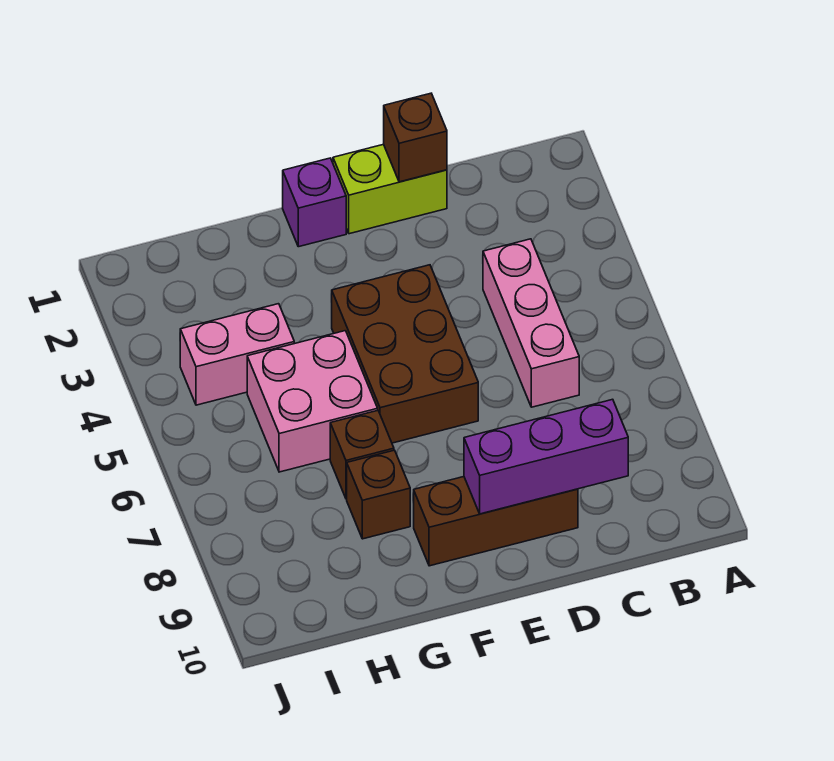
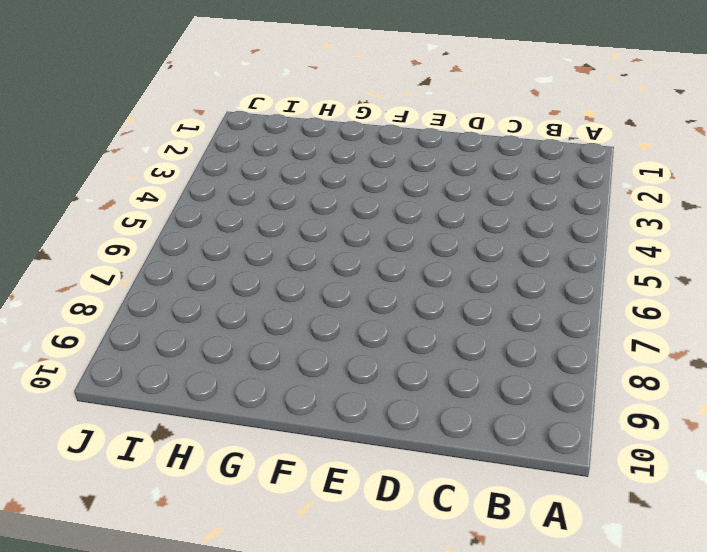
none -> pink 1x3 brick [483,239,579,407]
none -> lime 1x2 brick [333,144,447,234]

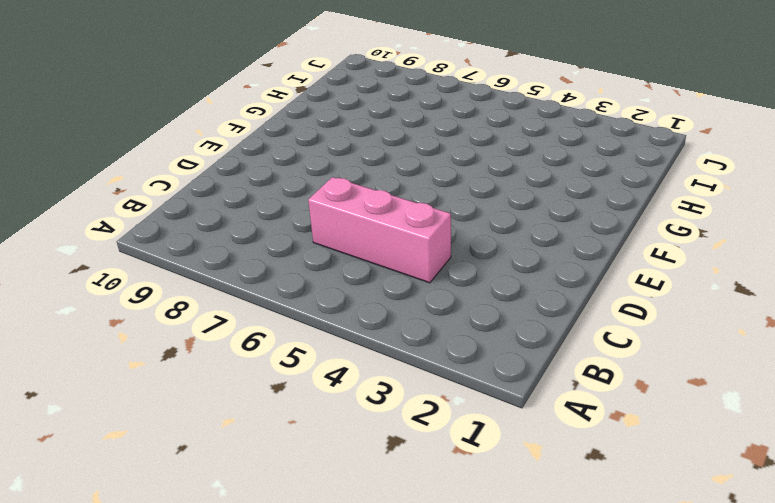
none -> lime 1x2 brick [333,144,447,234]
none -> brown 1x3 brick [414,477,578,566]

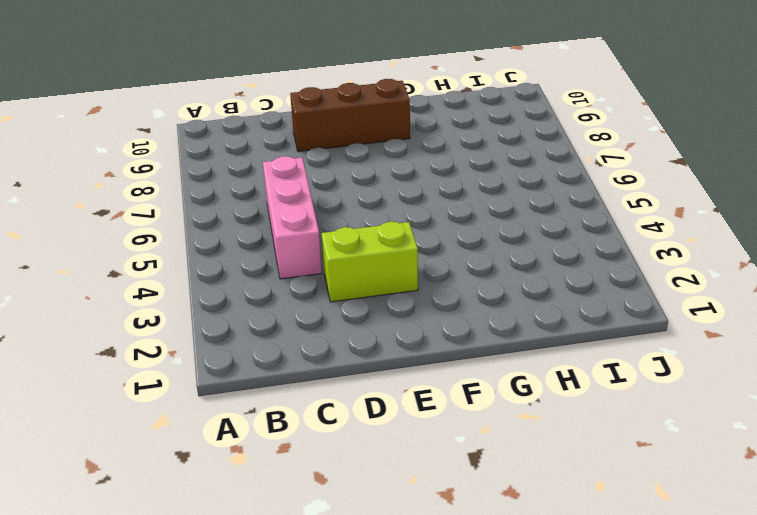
lime 1x2 brick [322,222,418,302] -> lime 1x2 brick moved to [333,144,447,234]
none -> brown 2x3 brick [332,265,478,443]
none -> purple 1x1 brick [283,158,346,247]

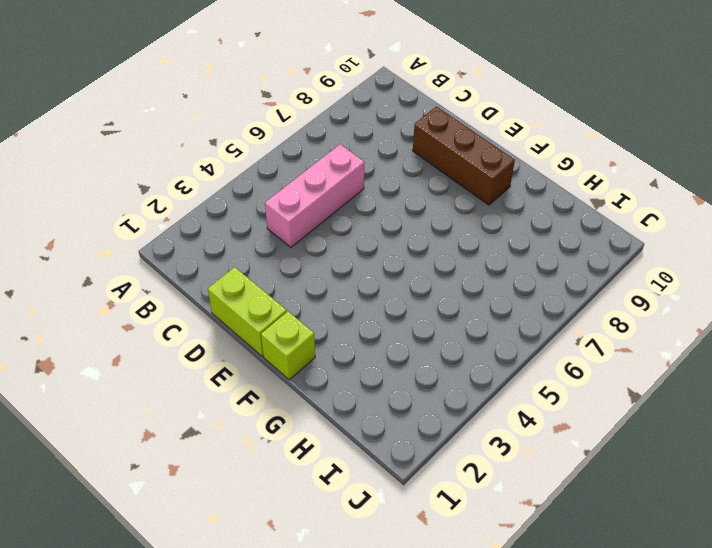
lime 1x1 brick [261,311,315,380] -> purple 1x1 brick [283,158,346,247]
none -> brown 2x3 brick [332,265,478,443]
none -> pink 2x2 brick [247,331,378,472]

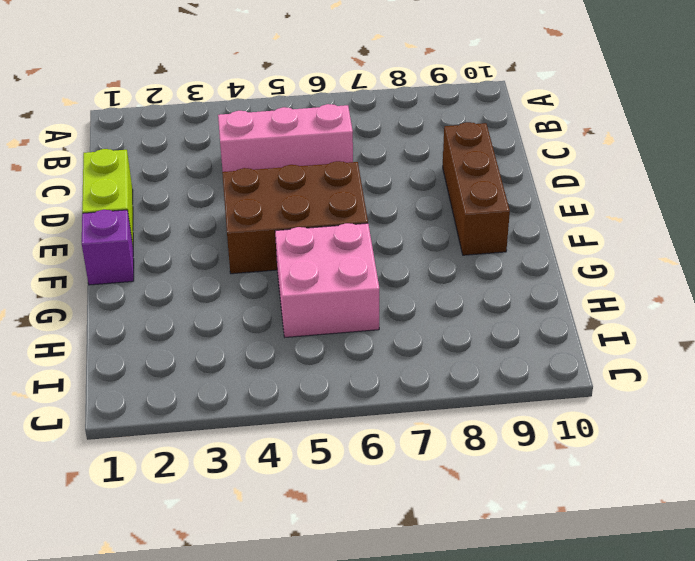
none -> brown 1x1 brick [330,411,394,499]
none -> brown 1x1 brick [347,450,410,539]

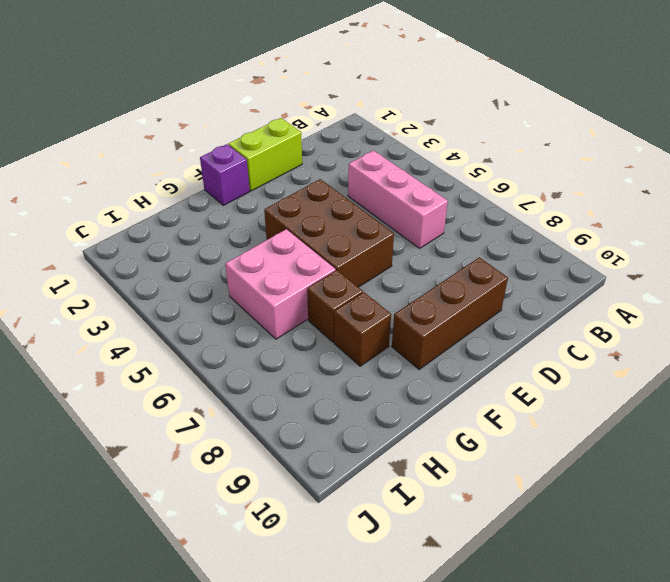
none -> pink 1x2 brick [180,304,294,405]
none -> purple 1x3 brick [464,399,628,514]

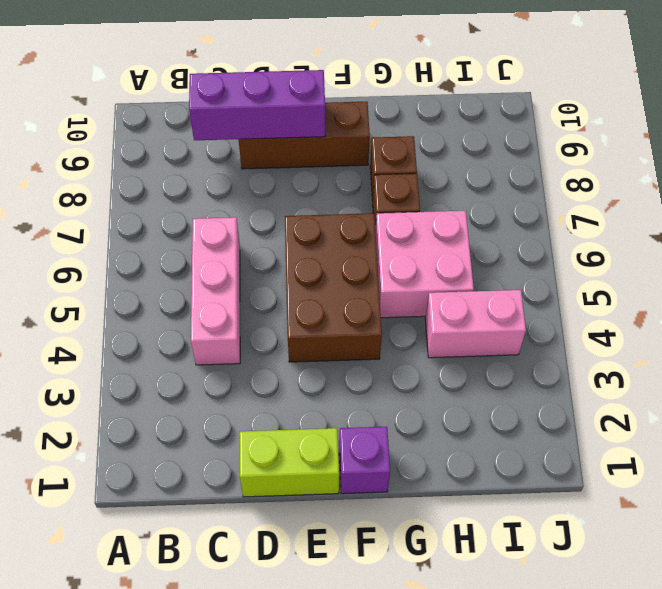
none -> brown 1x1 brick [384,93,447,182]

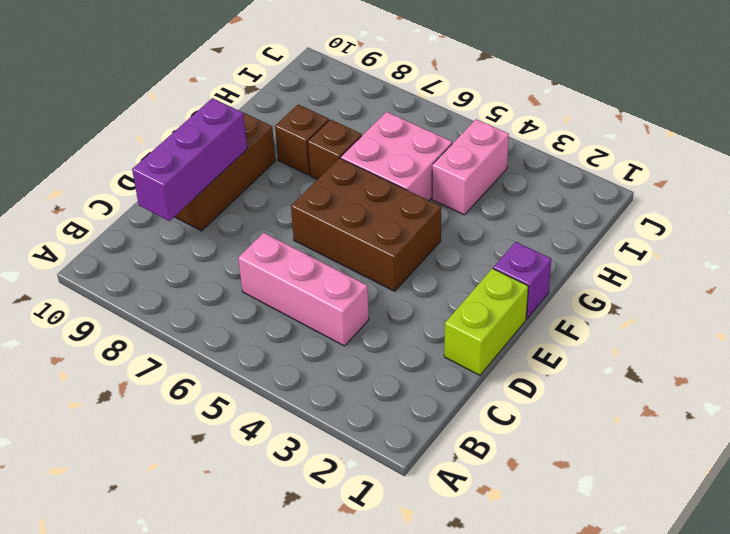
none -> brown 1x1 brick [384,93,447,182]

